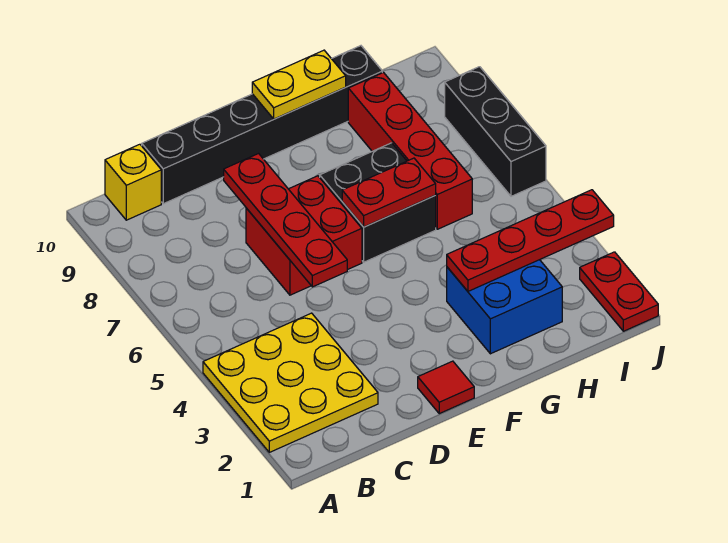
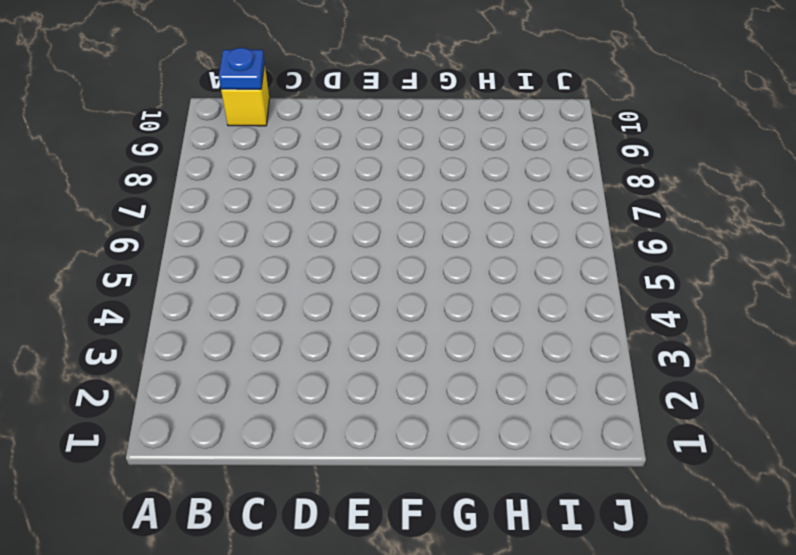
blue 1x1 plate [219,48,265,89] -> none
none -> yellow 3x3 plate [203,313,378,452]
none -> black 1x6 brick [142,46,382,204]
none -> red 2x2 brick [246,176,362,295]

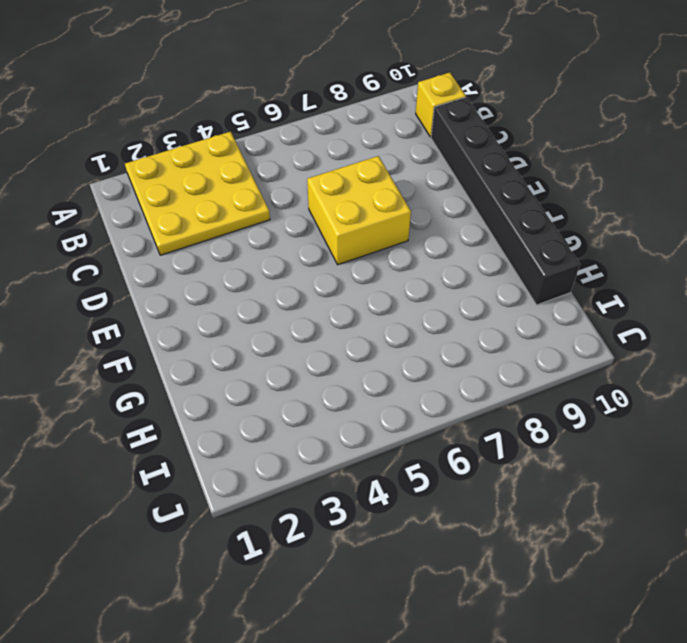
yellow 2x2 brick [307,156,411,265] -> red 2x2 brick [246,176,362,295]
none -> red 1x1 tile [418,361,474,414]
none -> black 2x2 brick [320,143,436,262]
none -> blue 2x2 brick [447,260,562,354]

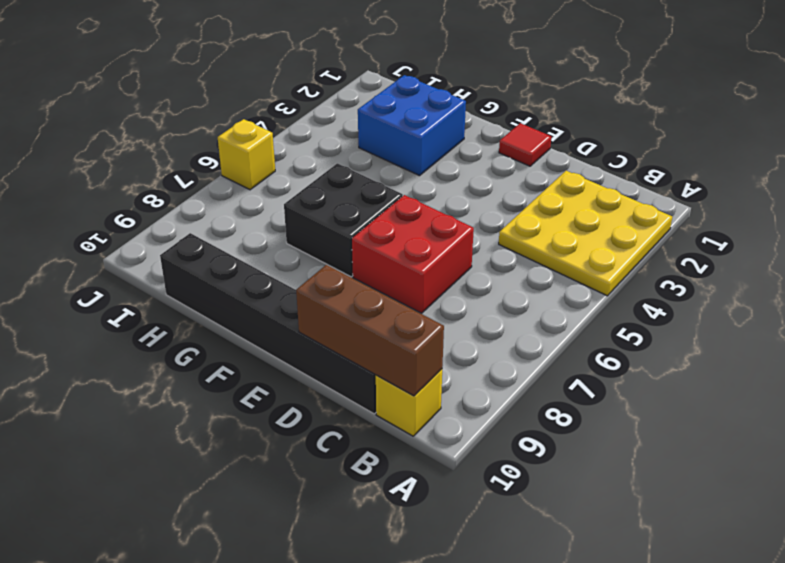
brown 1x3 brick [296,265,444,396] -> none
yellow 1x1 brick [218,119,275,190] -> black 1x3 brick [445,67,546,196]
none -> red 1x4 brick [348,73,472,229]
none -> red 1x2 plate [580,252,658,331]
none -> red 1x4 plate [224,154,347,287]

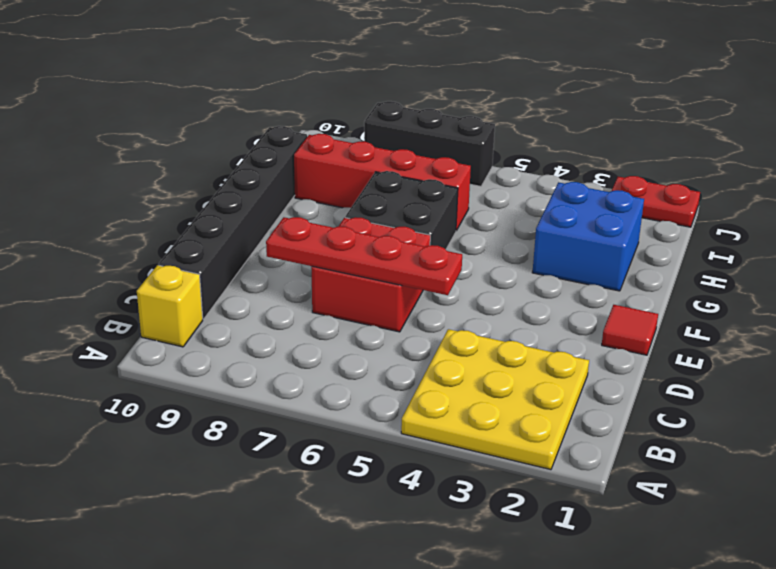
none -> red 1x2 plate [342,158,436,227]
none -> yellow 1x2 plate [252,50,346,119]
none -> red 1x4 plate [447,190,614,291]

